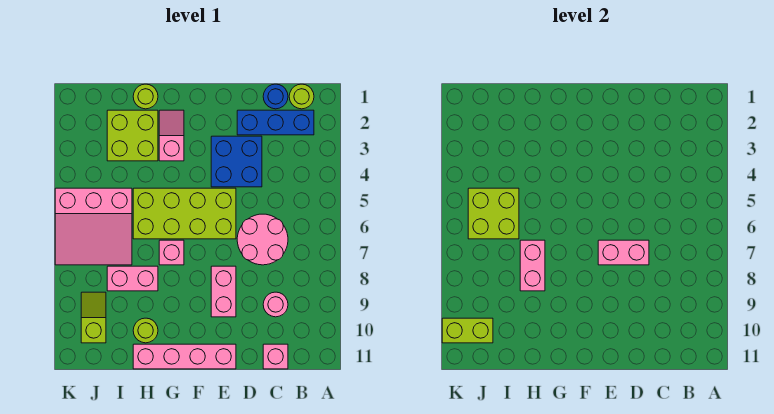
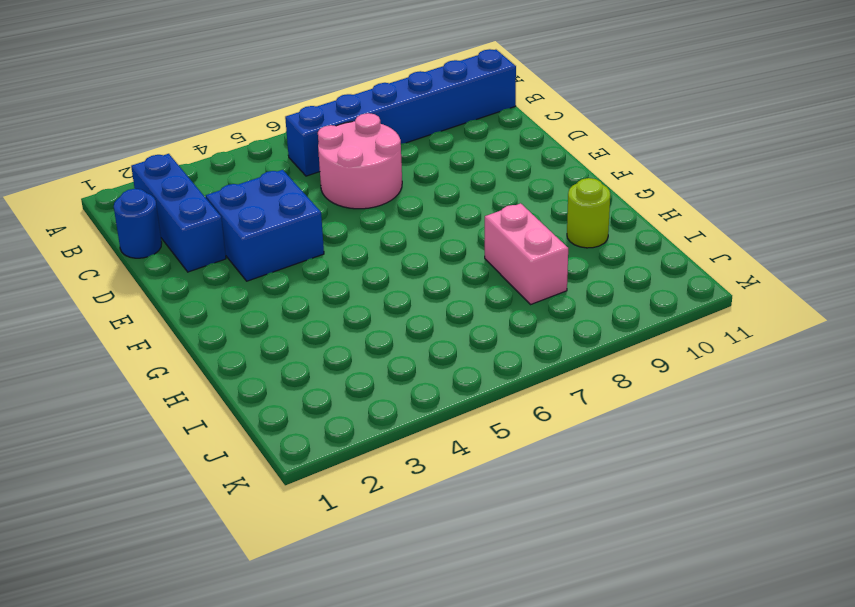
blue 1x6 brick [285,49,516,176] -> none
none -> lime 1x1 round brick [289,84,314,109]
none -> pink 1x1 round brick [263,292,288,317]
none -> pink 1x1 brick [263,344,288,369]

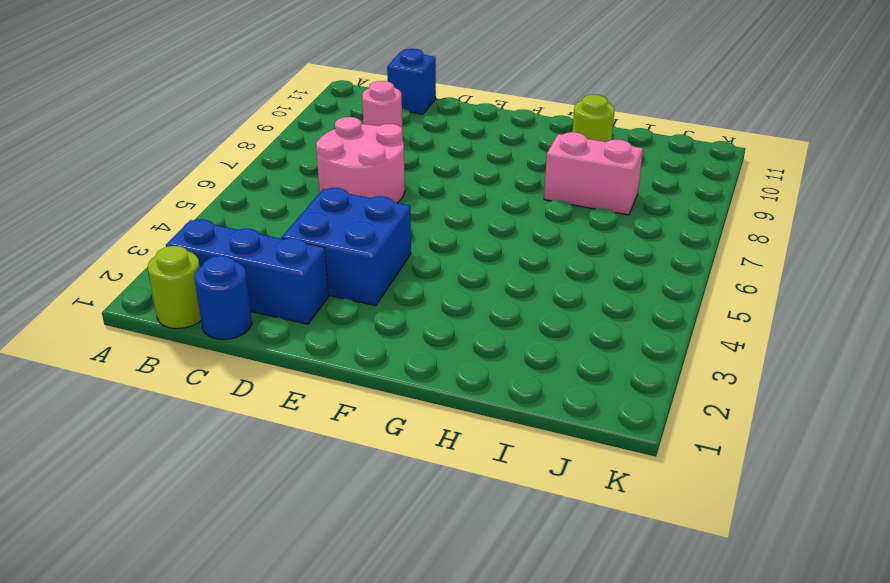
blue 1x1 brick [387,49,436,114] -> pink 1x1 brick [263,344,288,369]
none -> lime 2x4 brick [133,188,236,239]
none -> pink 1x2 brick [211,266,236,317]
none -> pink 1x4 brick [133,344,236,369]

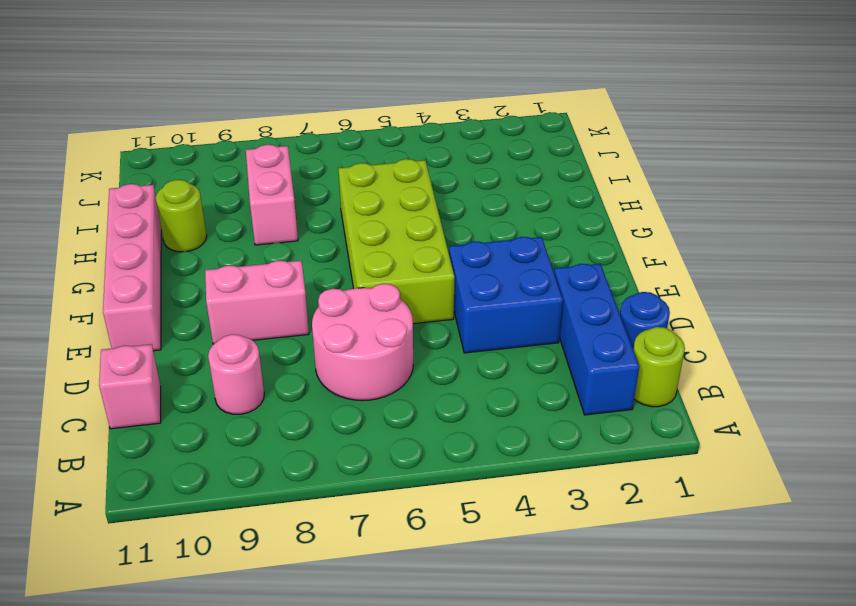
none -> pink 1x2 slope [159,110,184,161]
none -> pink 1x1 brick [159,240,184,265]
none -> lime 1x1 round brick [133,84,158,109]

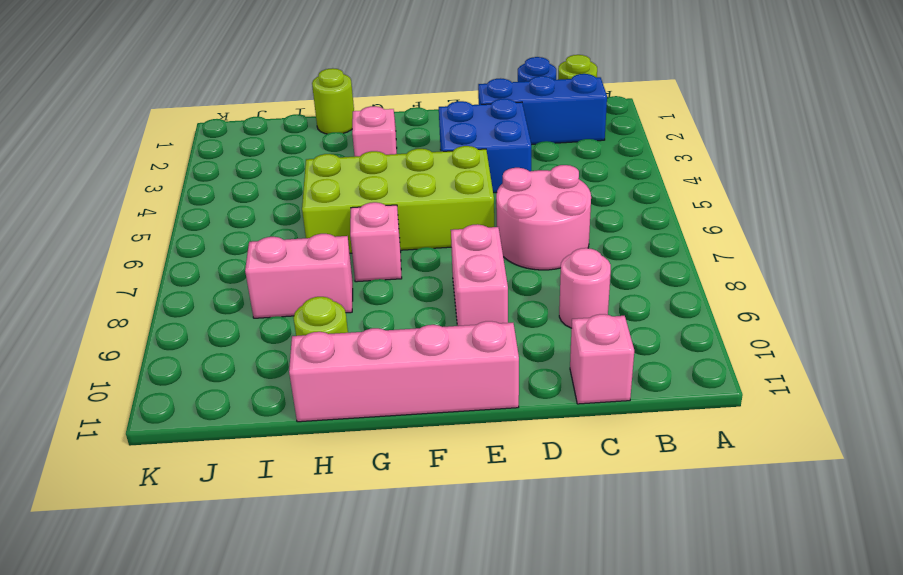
none -> lime 2x2 brick [107,110,158,161]
none -> pink 3x3 slope [55,188,132,265]
none -> lime 1x2 slope [81,292,106,343]

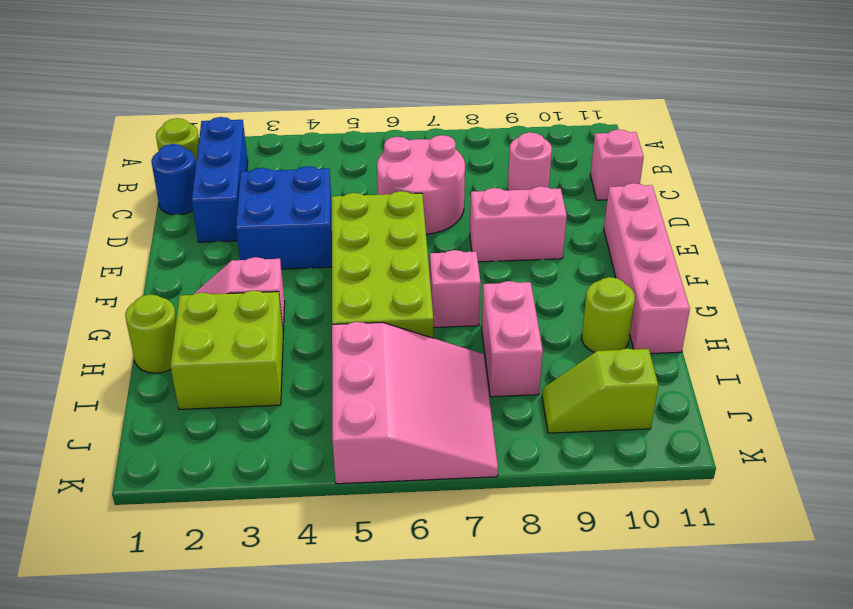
none -> pink 1x2 brick [598,240,649,265]
none -> pink 1x2 brick [520,240,545,291]
none -> lime 2x2 brick [468,188,519,239]

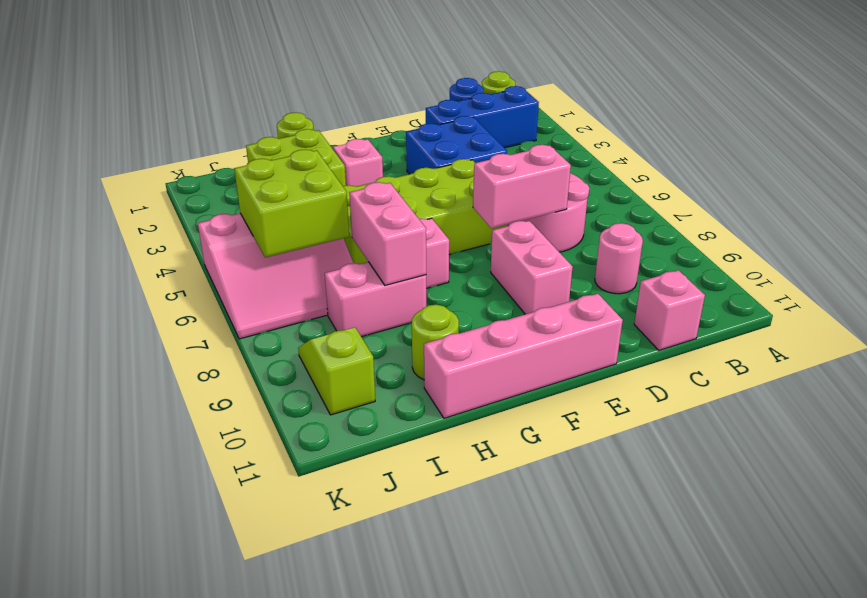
none -> lime 1x2 brick [442,318,493,343]

